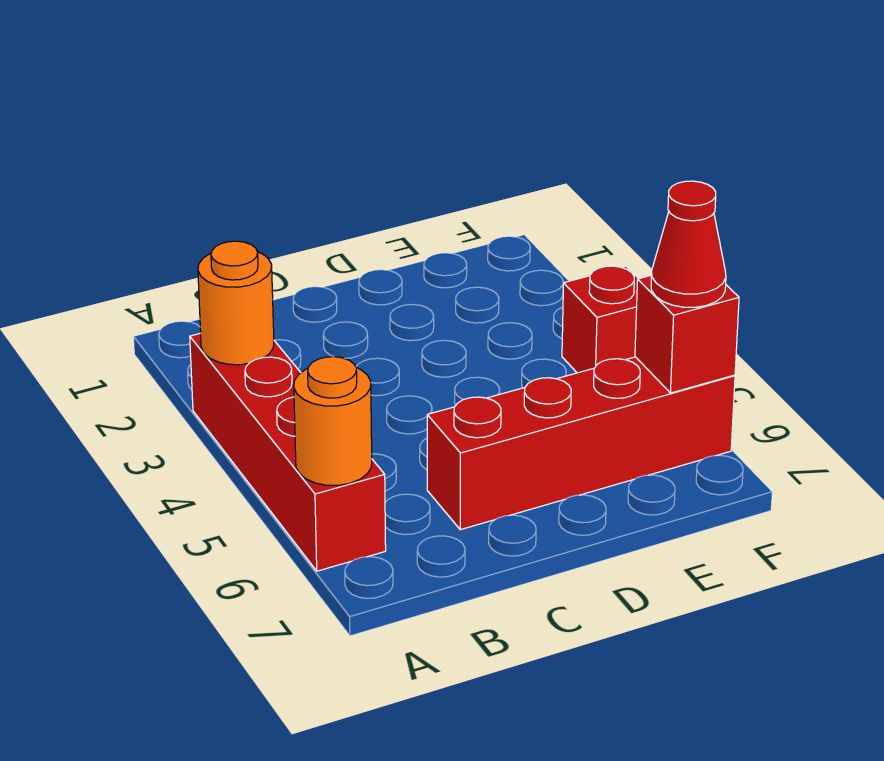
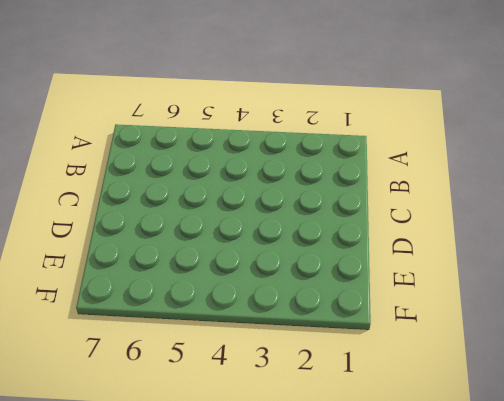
none -> red 1x4 brick [190,333,386,571]
none -> red 1x4 brick [427,357,735,530]

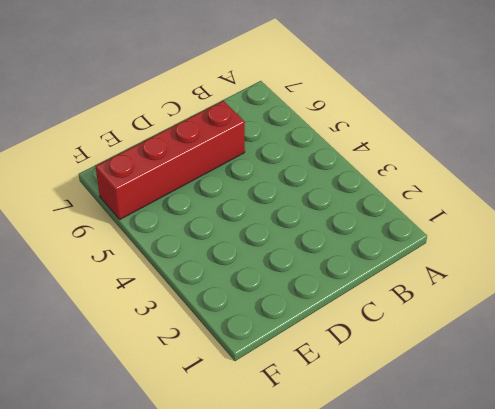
none -> red 1x4 brick [190,333,386,571]
none -> red 1x1 brick [562,266,639,373]

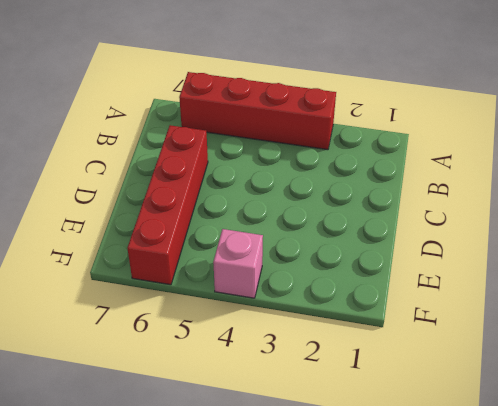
pink 1x1 brick [213,229,263,298] -> red 1x1 brick [562,266,639,373]
none -> orange 1x1 round brick [198,241,274,365]
none -> orange 1x1 round brick [294,357,372,485]

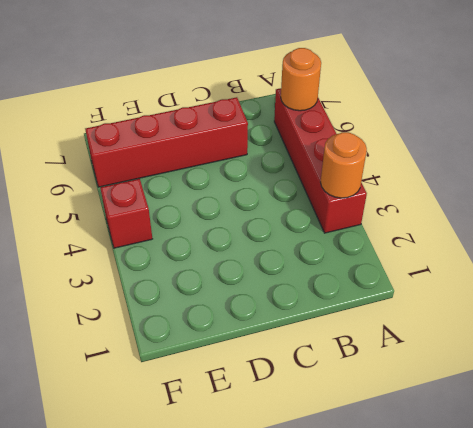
none -> red 1x1 brick [635,276,739,393]
none -> red 1x1 cone [651,181,726,307]

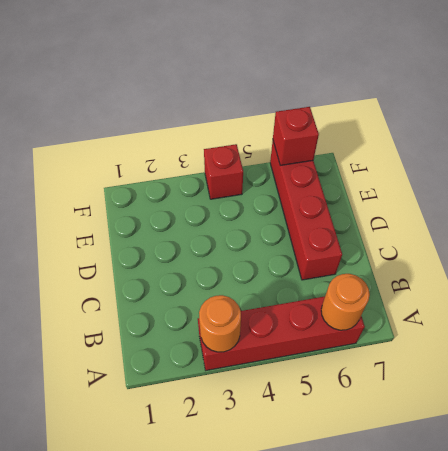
none -> red 1x1 cone [651,181,726,307]

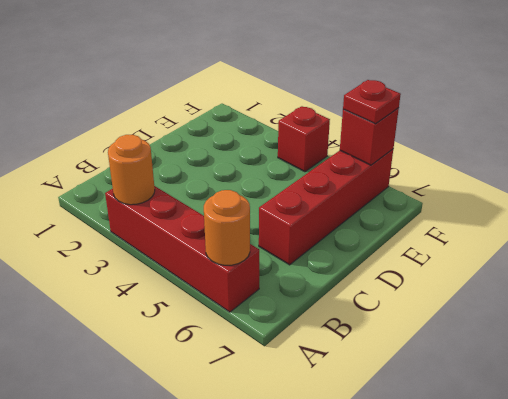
red 1x1 plate [343,80,401,124] -> red 1x1 cone [651,181,726,307]

